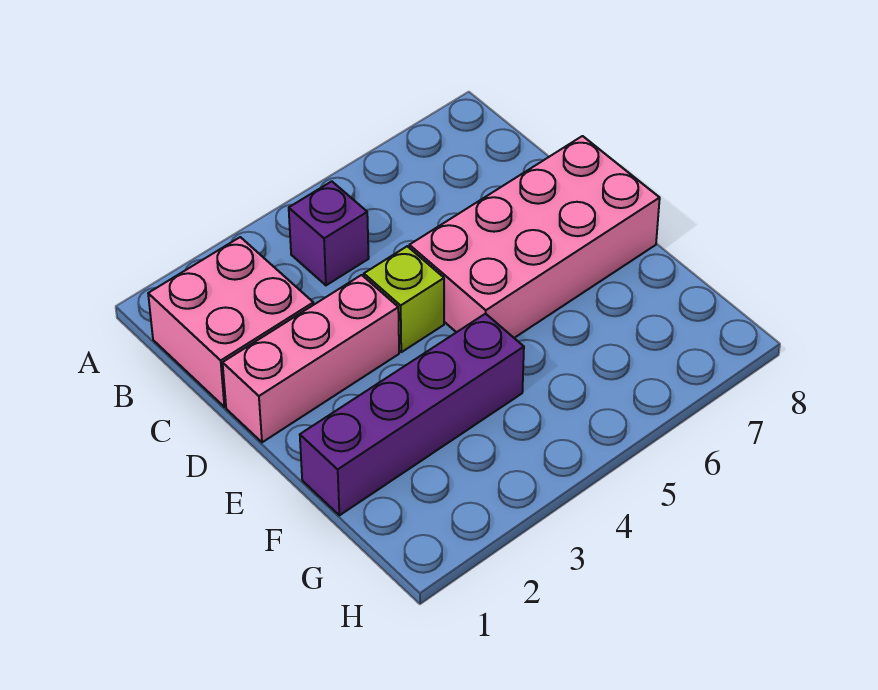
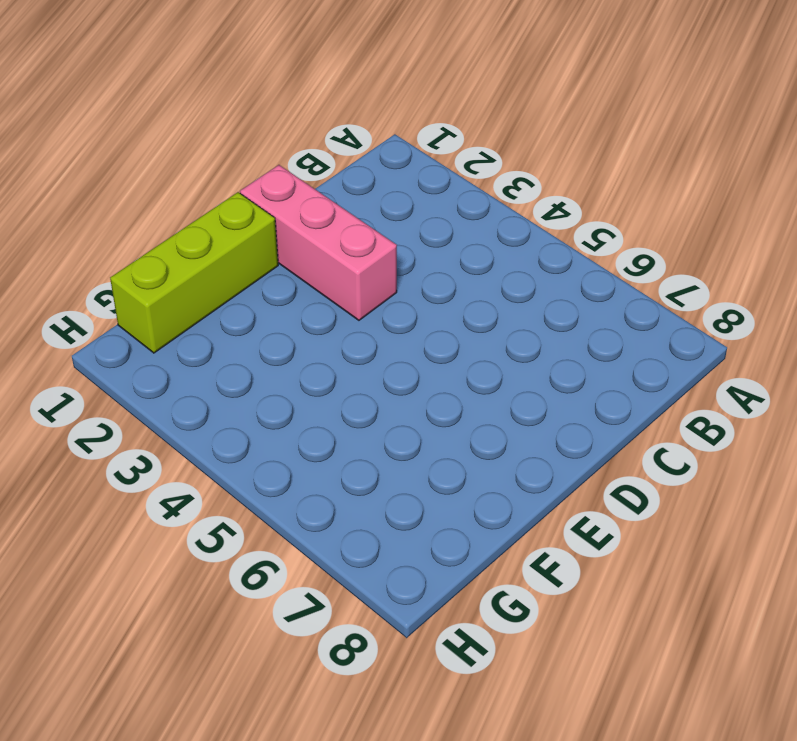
lime 1x3 brick [110,192,278,353] -> purple 1x4 brick [300,314,524,515]
none -> pink 2x2 brick [148,237,314,407]
none -> purple 1x1 brick [289,181,369,285]

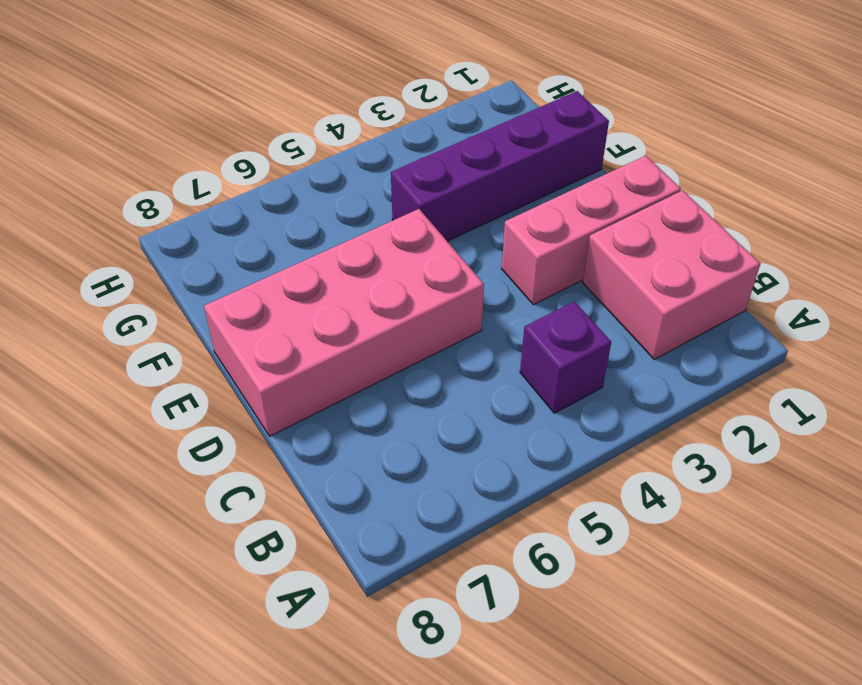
none -> lime 1x1 brick [364,246,444,352]

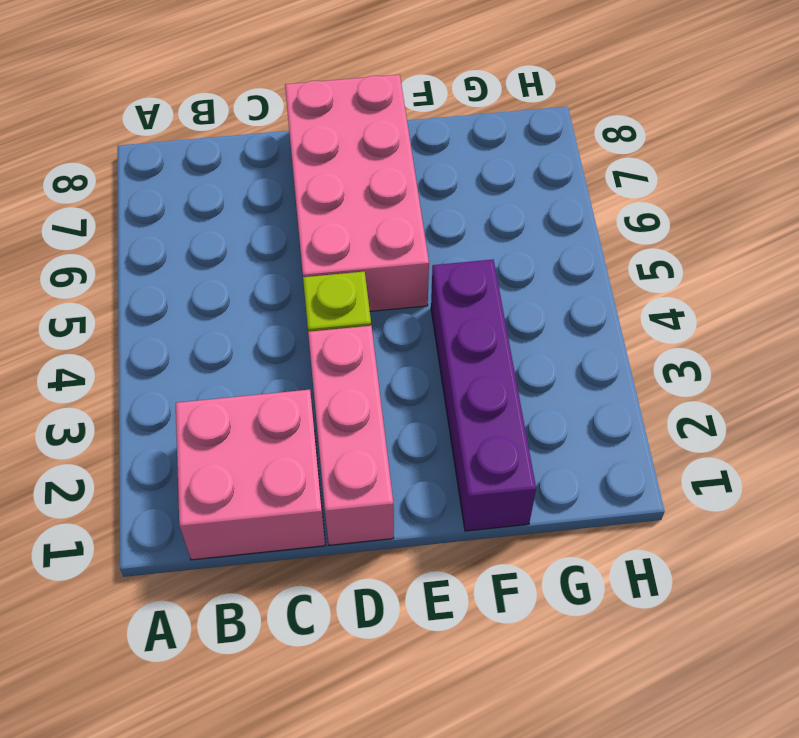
none -> purple 1x1 brick [289,181,369,285]

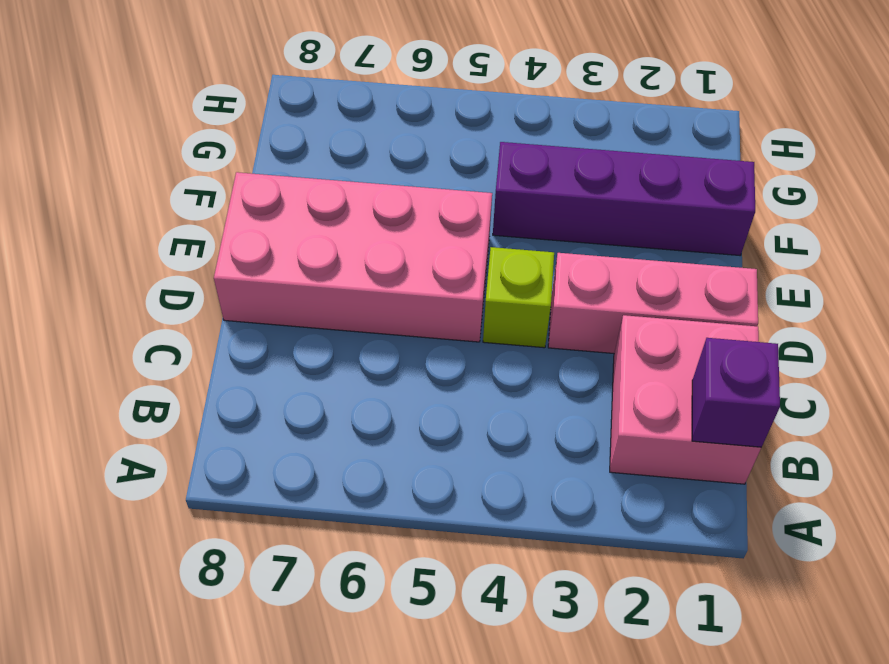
purple 1x1 brick [692,338,780,447] -> purple 1x1 brick moved to [289,181,369,285]

